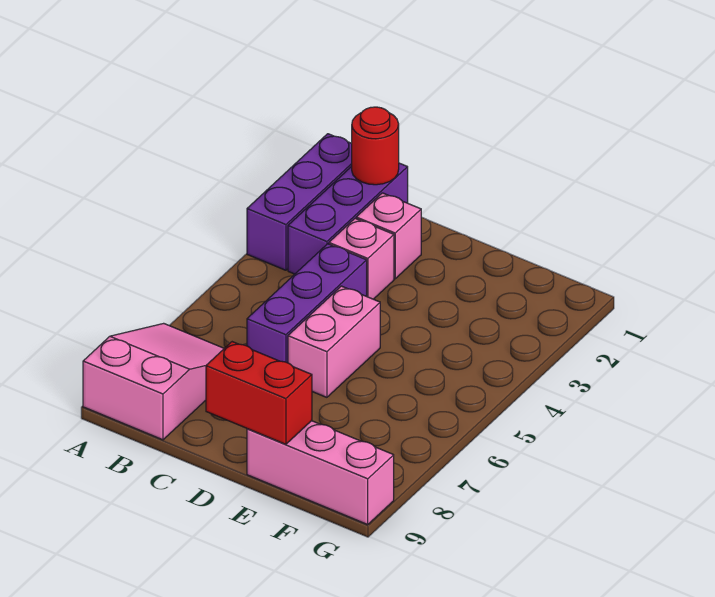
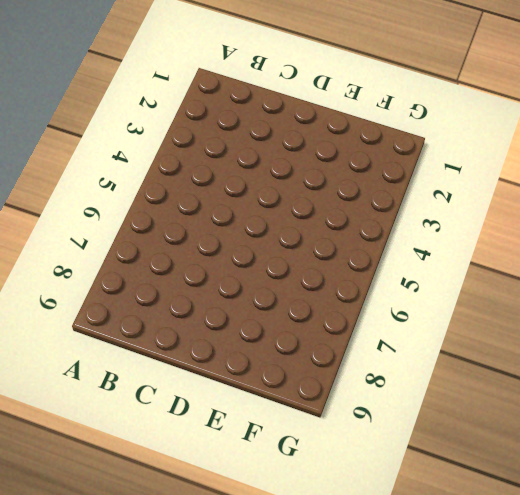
none -> purple 1x3 brick [247,134,352,270]
none -> pink 2x3 slope [83,323,224,440]

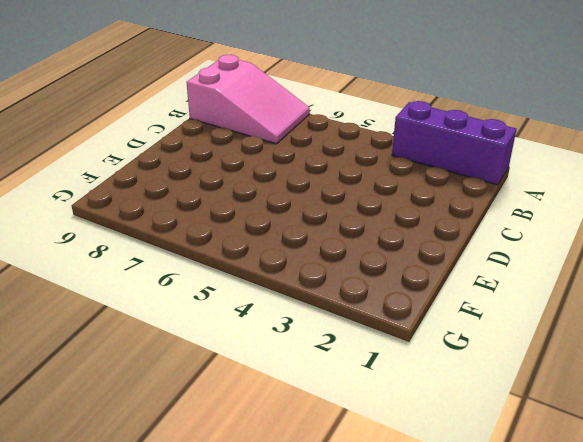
none -> purple 1x3 brick [288,163,408,274]
none -> pink 1x1 brick [356,193,421,279]

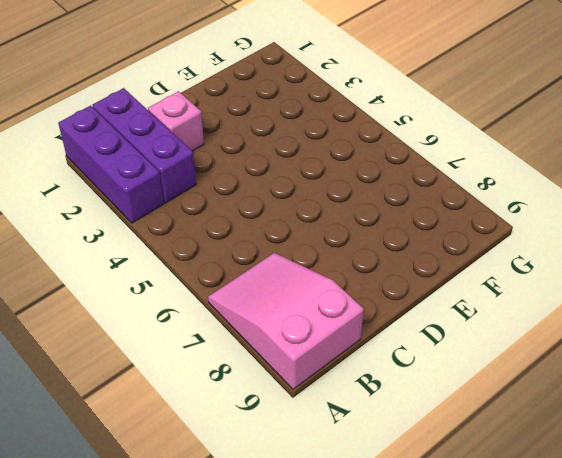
none -> pink 1x1 brick [329,218,394,299]
none -> purple 1x3 brick [247,244,367,363]

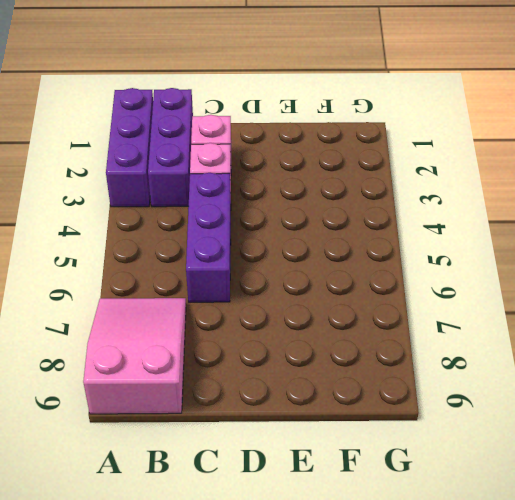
none -> pink 1x2 brick [288,286,380,397]
none -> pink 1x3 brick [247,421,394,525]

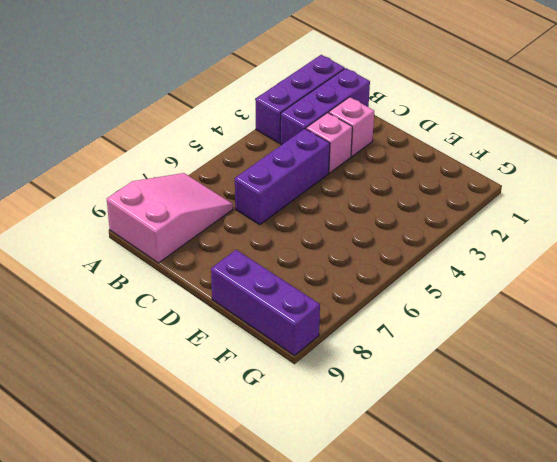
purple 1x3 brick [211,250,320,356] -> pink 1x3 brick [247,421,394,525]
none -> pink 1x2 brick [288,286,380,397]
none -> red 1x1 round brick [352,107,399,185]

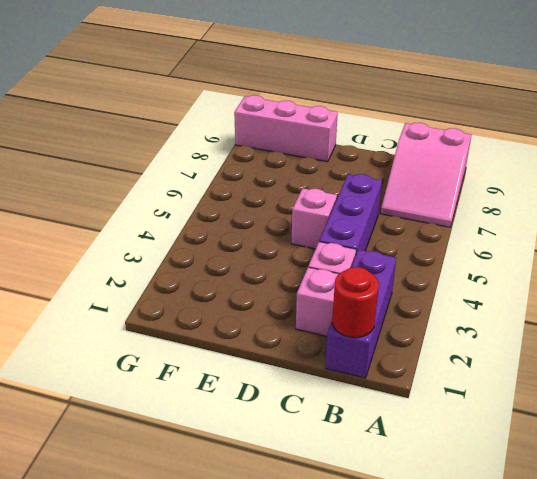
pink 1x1 brick [291,188,337,249] -> pink 1x2 brick [288,286,380,397]
none -> purple 1x3 brick [247,134,352,270]
none -> red 1x2 brick [206,342,312,444]

